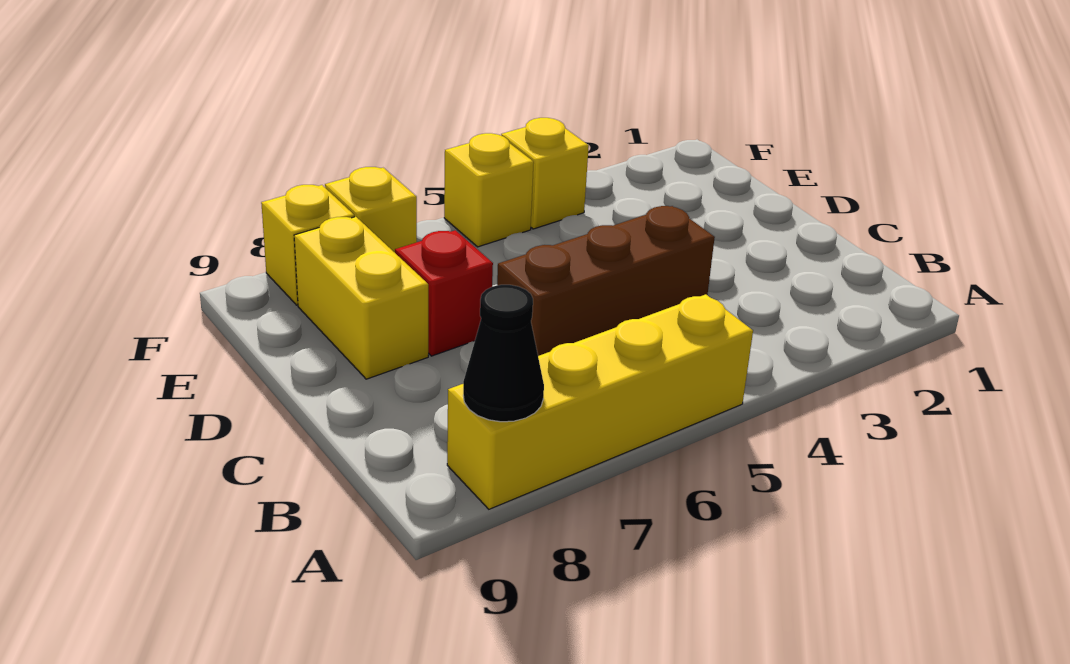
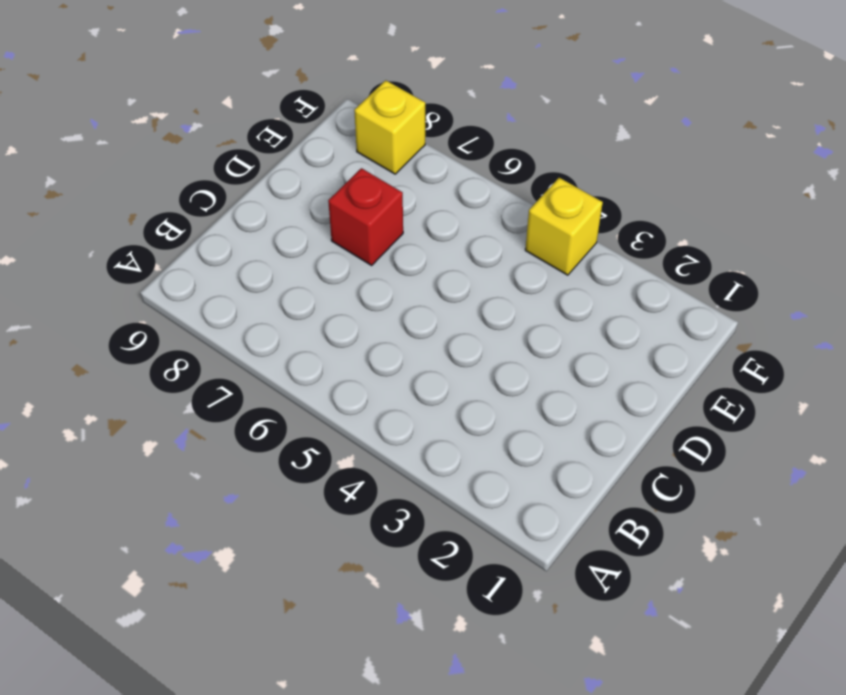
none -> yellow 1x4 brick [447,294,753,509]
none -> brown 1x3 brick [497,206,715,356]

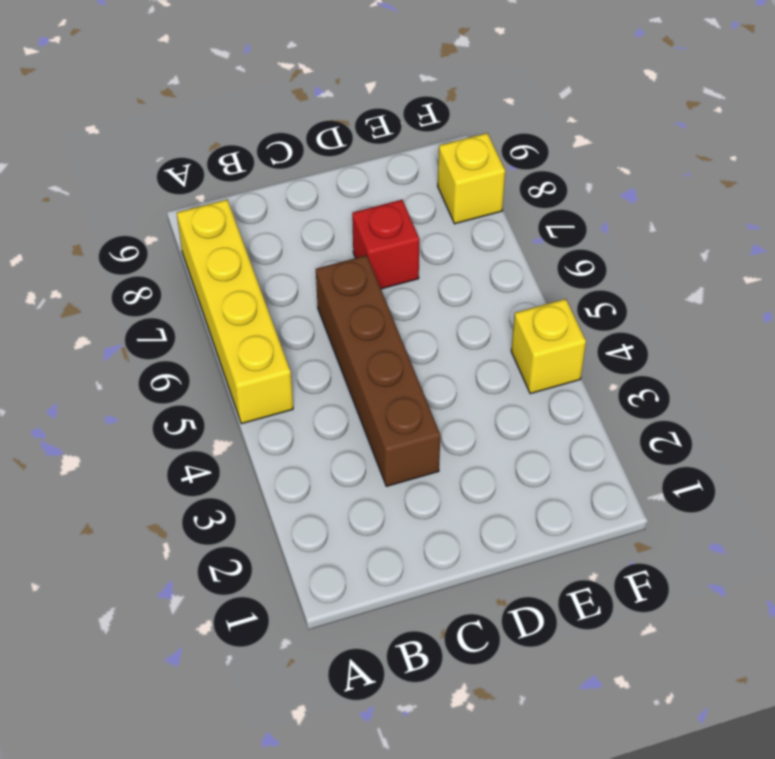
brown 1x4 brick [316,255,440,486] -> brown 1x3 brick [497,206,715,356]
none -> yellow 1x2 brick [294,217,428,379]
none -> yellow 1x1 brick [444,133,534,247]

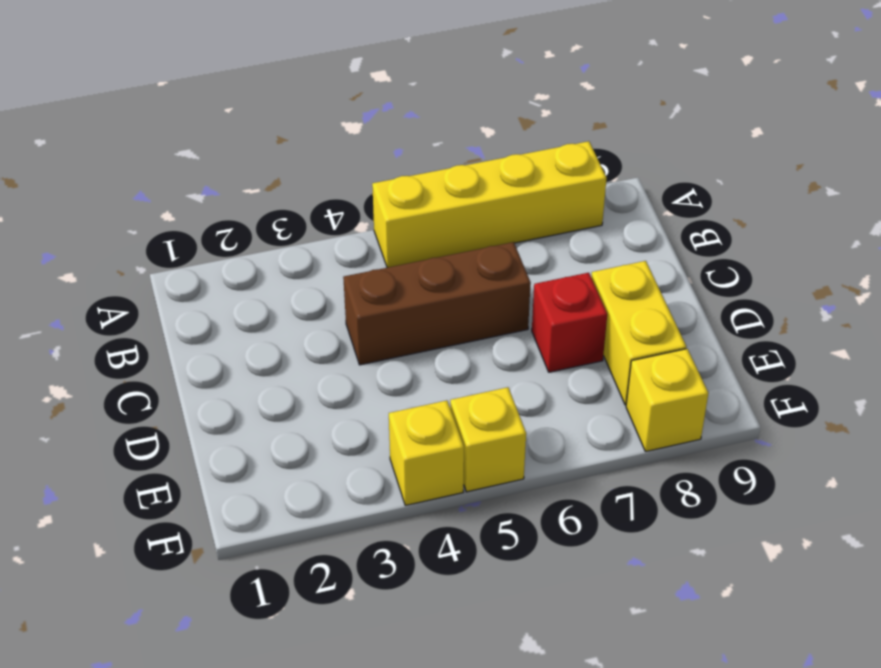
none -> yellow 1x1 brick [325,167,417,252]
none -> black 1x1 cone [463,285,544,422]

